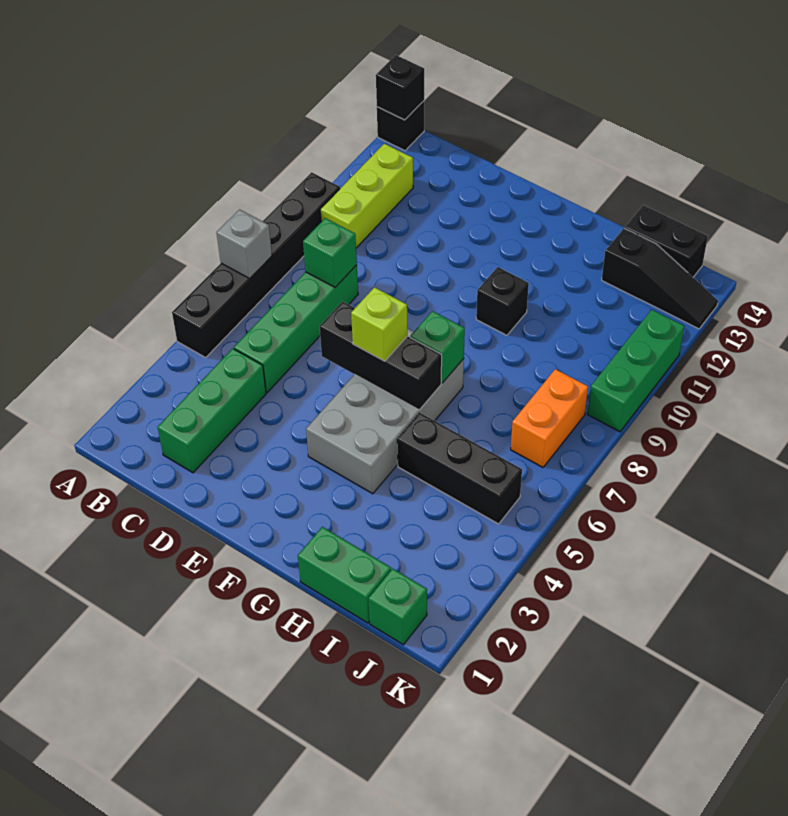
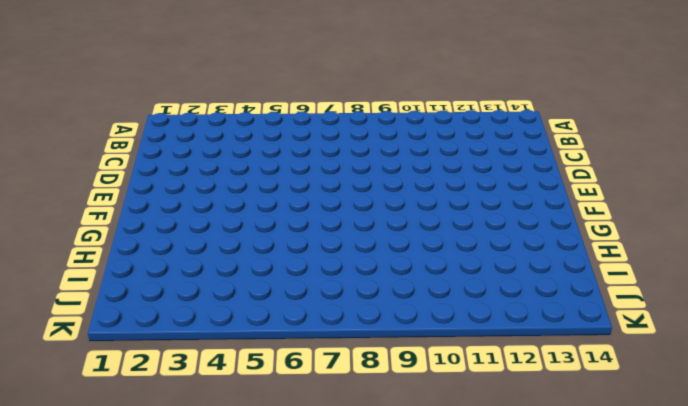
none -> black 1x6 brick [172,172,340,357]
none -> black 1x1 brick [377,101,424,151]
none -> lime 1x3 brick [320,144,413,248]

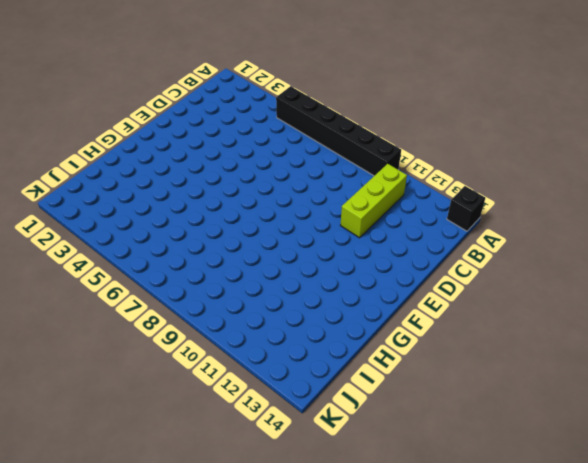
lime 1x3 brick [340,164,407,238] -> lime 1x3 brick turned to [320,144,413,248]
none -> green 1x3 brick [158,348,266,473]
none -> green 1x4 brick [234,265,358,392]
none -> grey 2x4 brick [306,328,464,494]

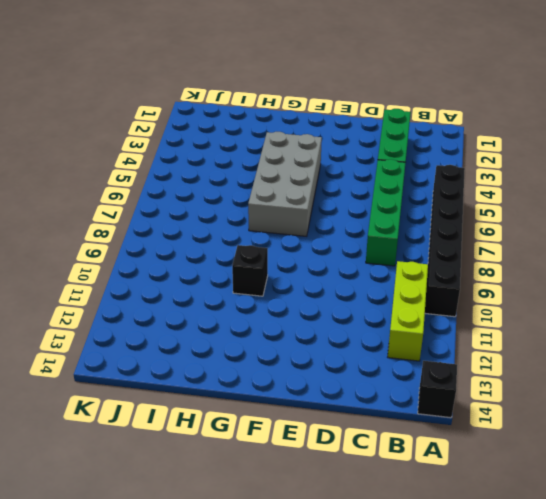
none -> green 1x2 brick [298,527,391,623]
none -> black 1x3 brick [397,413,522,524]
none -> black 1x3 slope [602,228,718,329]

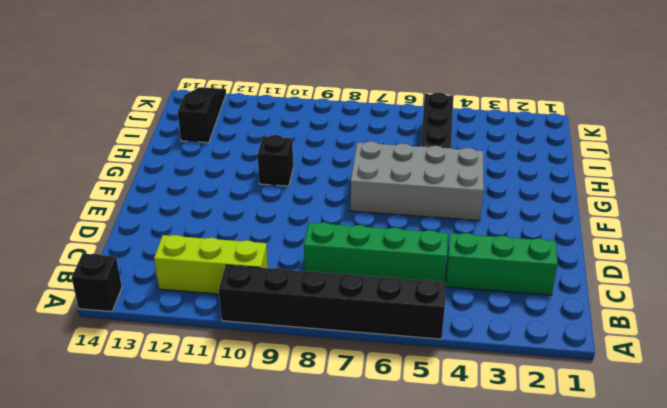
none -> green 1x2 brick [298,527,391,623]
none -> black 1x2 brick [625,205,708,277]
none -> green 1x1 brick [368,569,427,645]

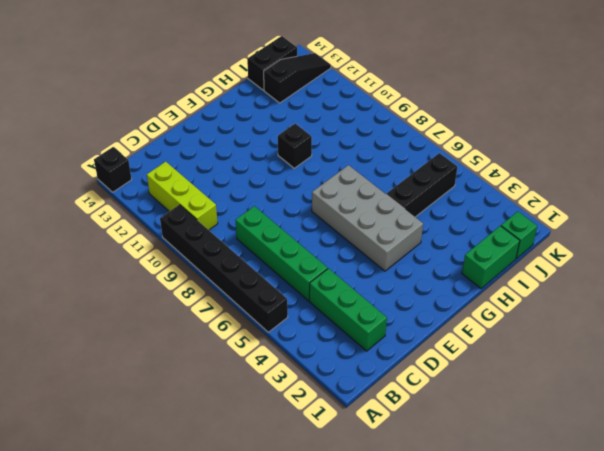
none -> orange 1x2 brick [511,369,588,467]
none -> green 1x3 brick [587,310,684,432]
none -> grey 1x1 brick [216,210,272,278]

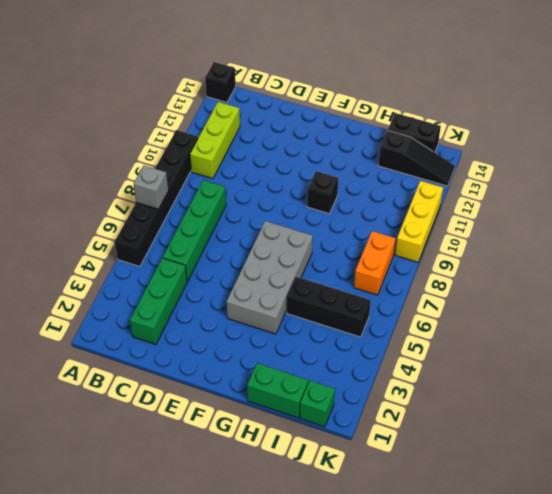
yellow 1x3 brick [395,181,443,262] -> green 1x3 brick [587,310,684,432]
none -> black 1x1 brick [376,55,424,120]
none -> green 1x1 brick [303,218,357,287]
none -> black 1x3 brick [320,302,442,410]

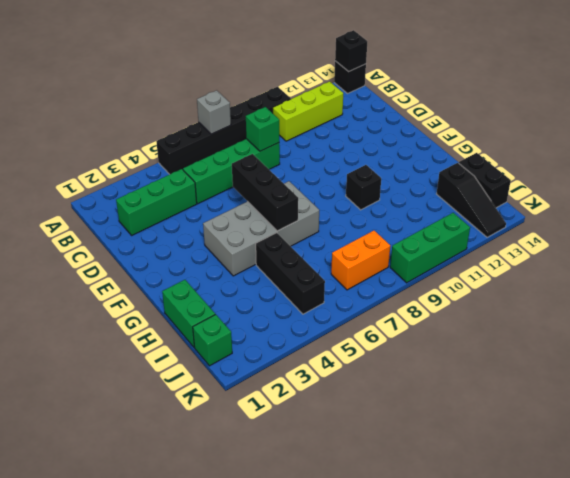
none -> green 1x1 brick [410,311,465,383]
none -> lime 1x1 brick [351,287,408,361]

